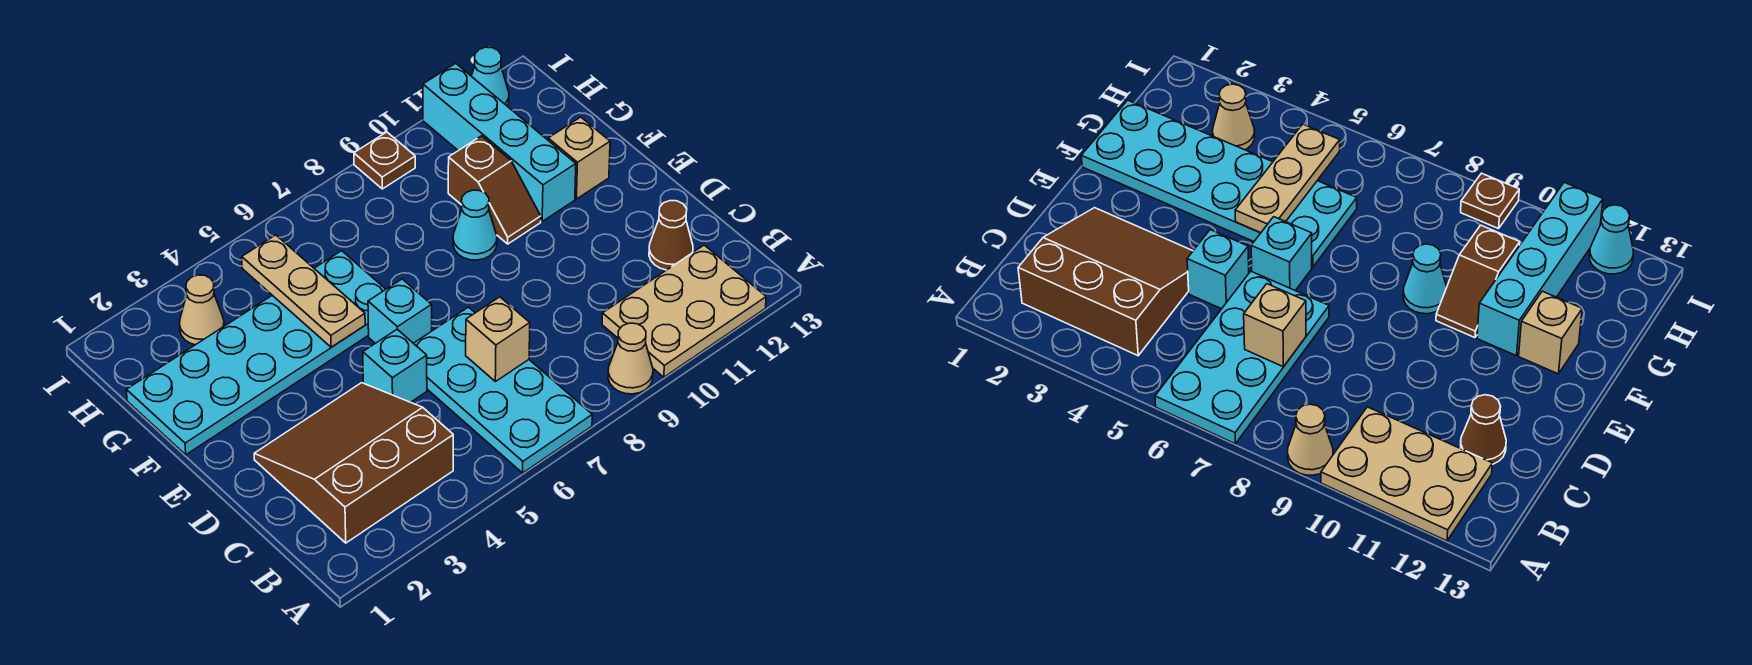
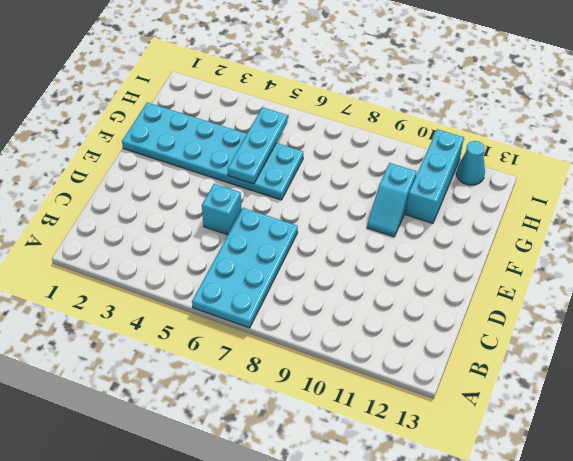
cyan 1x3 plate [228,107,288,184] -> tan 1x3 plate [242,235,365,347]
cyan 1x2 slope [367,163,417,237] -> brown 1x2 slope [448,136,541,244]
cyan 1x3 brick [406,129,464,223] -> cyan 1x4 brick [423,63,576,221]
none -> tan 1x1 cone [608,323,653,394]
none -> tan 2x3 plate [602,245,766,377]
none -> brown 3x3 slope [254,383,453,543]

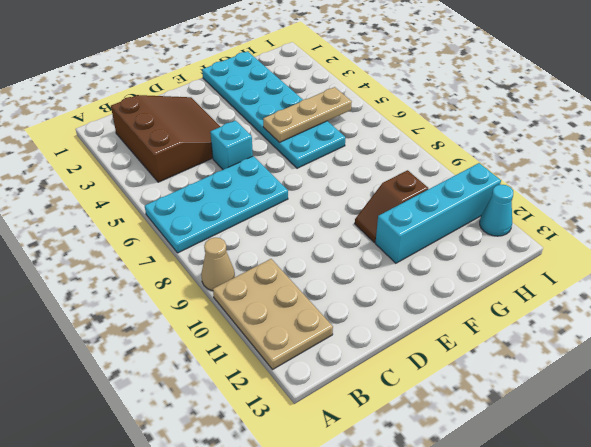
none -> brown 1x1 cone [649,201,693,270]
none -> cyan 1x1 brick [368,279,432,343]
none -> cyan 1x1 cone [453,190,497,260]

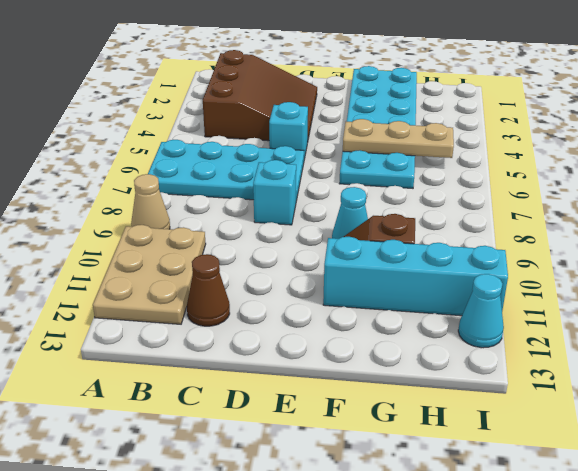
cyan 1x1 brick [253,160,296,225] -> cyan 1x1 brick moved to [368,279,432,343]
none -> tan 1x1 brick [548,117,610,199]
none -> tan 1x1 cone [179,275,224,345]
none -> brown 1x1 plate [354,132,415,189]

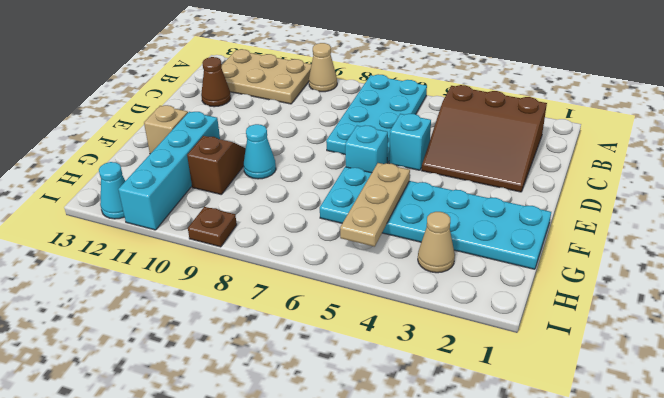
none -> tan 1x1 brick [466,297,530,382]

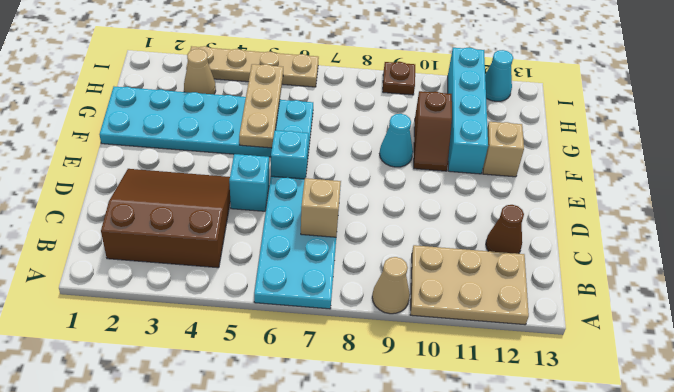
tan 1x4 plate [186,46,319,87] -> none

